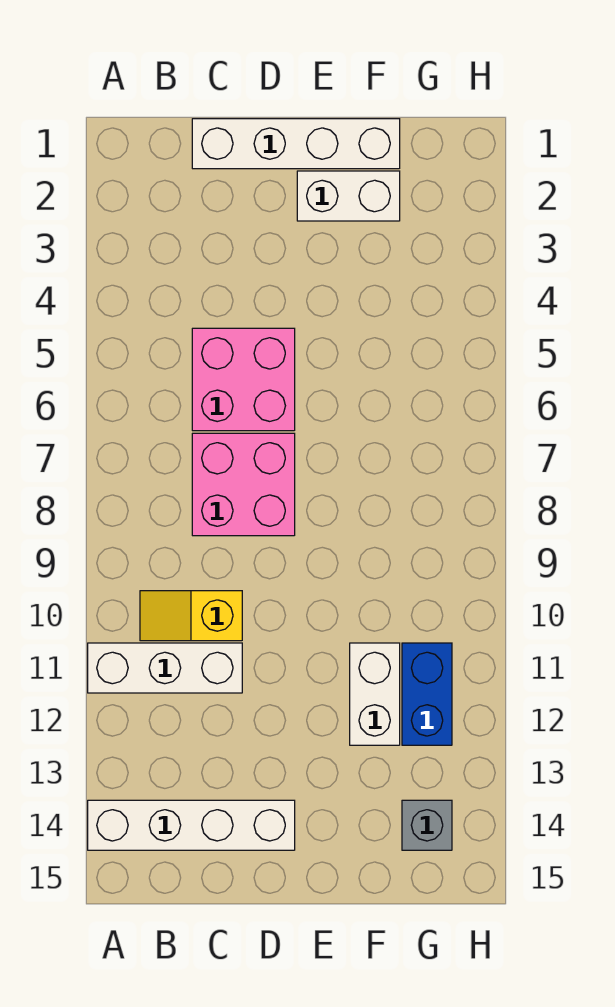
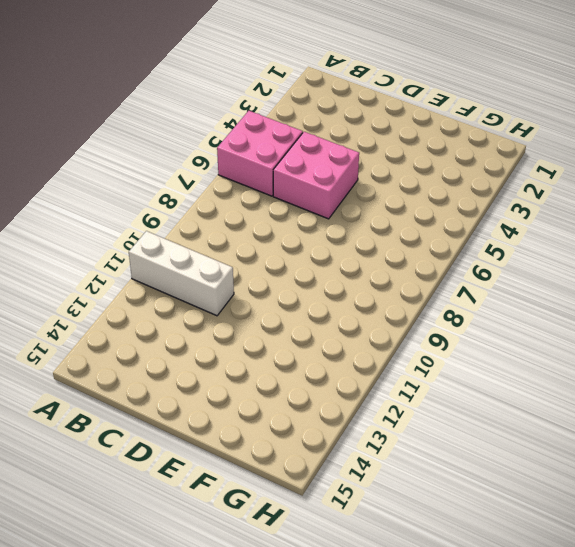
pink 2x2 brick [217,111,303,196] -> pink 2x2 brick moved to [192,433,295,536]
none -> white 1x4 brick [88,800,295,850]
none -> yellow 1x2 slope [140,591,242,641]

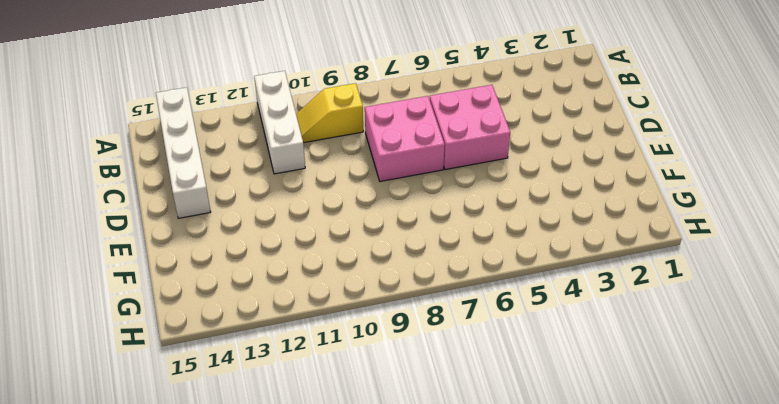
yellow 1x2 slope [296,83,363,143] -> yellow 1x2 slope turned to [140,591,242,641]
none -> white 1x4 brick [192,119,400,169]
none -> white 1x2 brick [297,171,400,221]

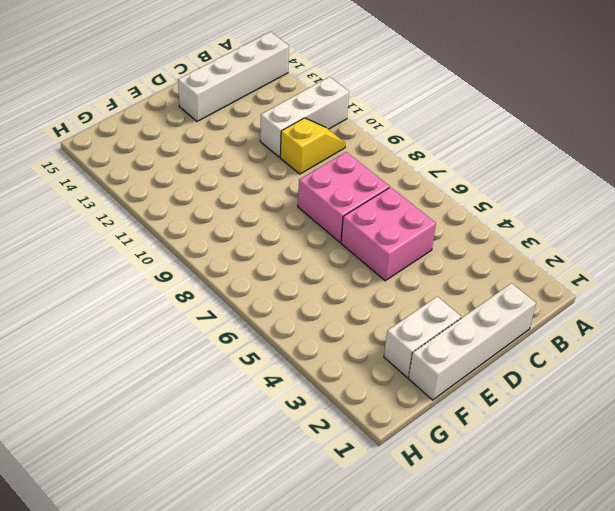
none -> white 1x2 brick [350,643,400,745]
none -> blue 1x2 brick [402,643,452,745]

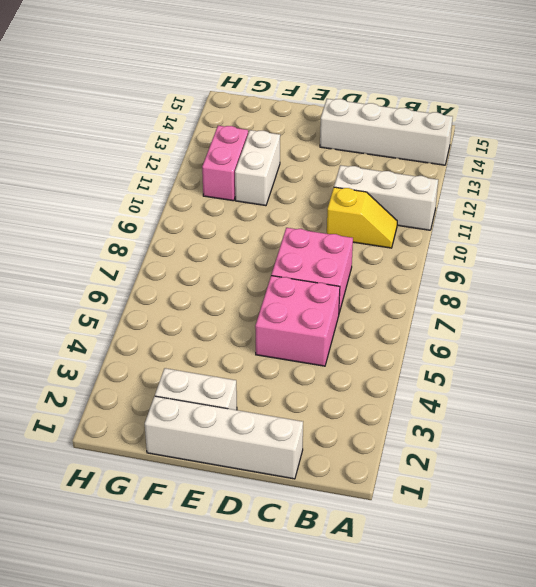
pink 1x2 brick [202,126,248,201] -> blue 1x2 brick [402,643,452,745]
none -> grey 1x1 brick [402,800,452,850]

